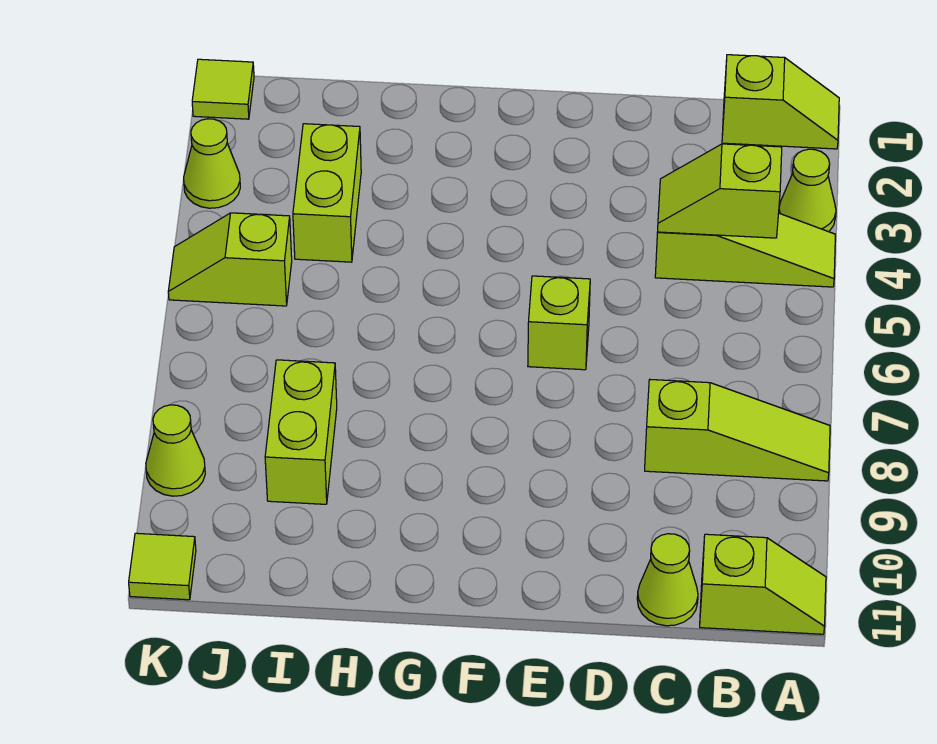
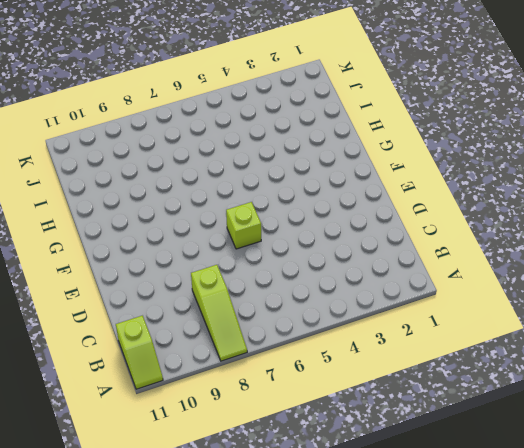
none -> lime 1x2 slope [722,55,839,149]
none -> lime 1x1 cone [779,149,836,232]
none -> lime 1x3 slope [655,213,835,287]

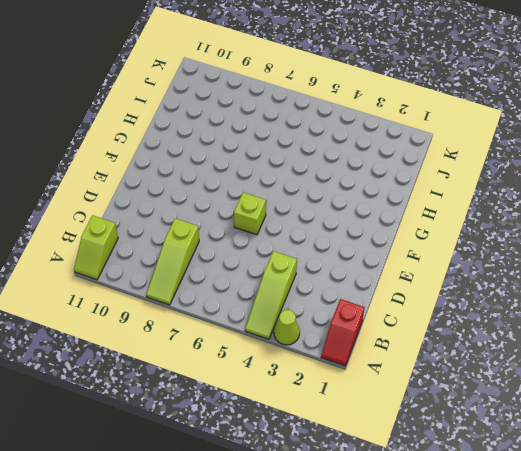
red 1x2 slope [321,299,365,366] -> lime 1x2 slope [722,55,839,149]
none -> lime 1x1 cone [637,534,698,626]
none -> lime 1x2 brick [293,124,361,262]
none -> lime 1x2 brick [265,360,337,504]

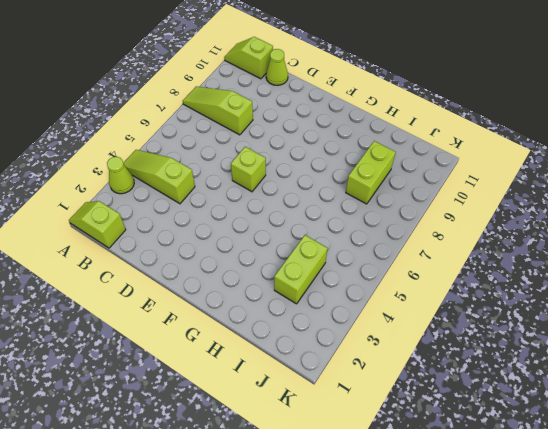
none -> lime 1x2 slope [168,213,292,306]
none -> lime 1x1 tile [192,59,254,119]
none -> lime 1x1 cone [184,119,240,208]

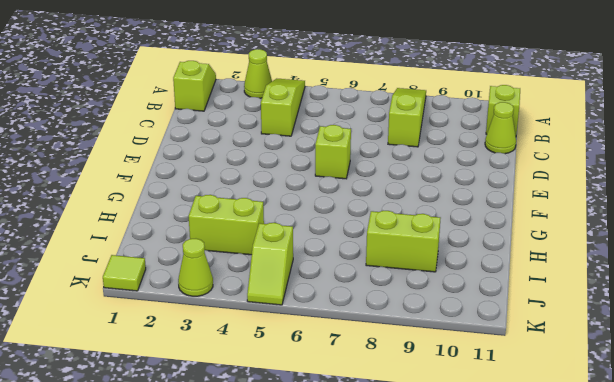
none -> lime 1x1 cone [146,405,205,496]
none -> lime 1x1 tile [129,533,196,600]
none -> lime 1x2 slope [658,144,782,238]

